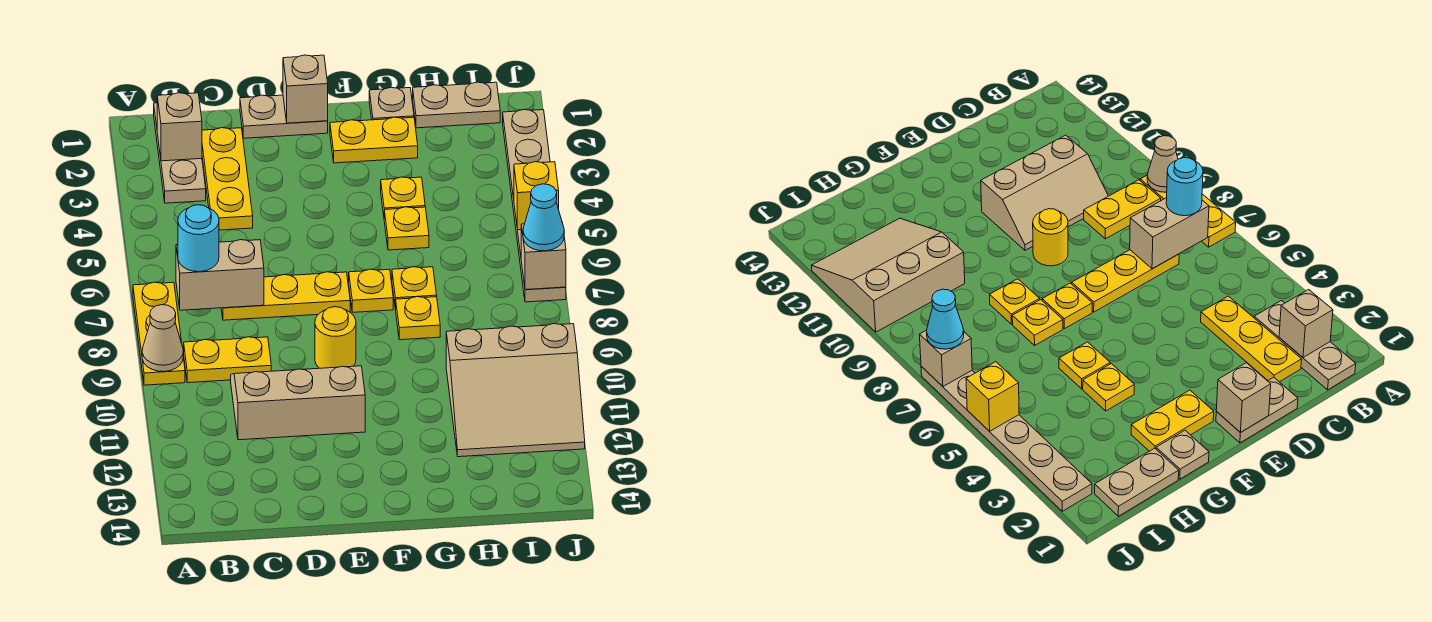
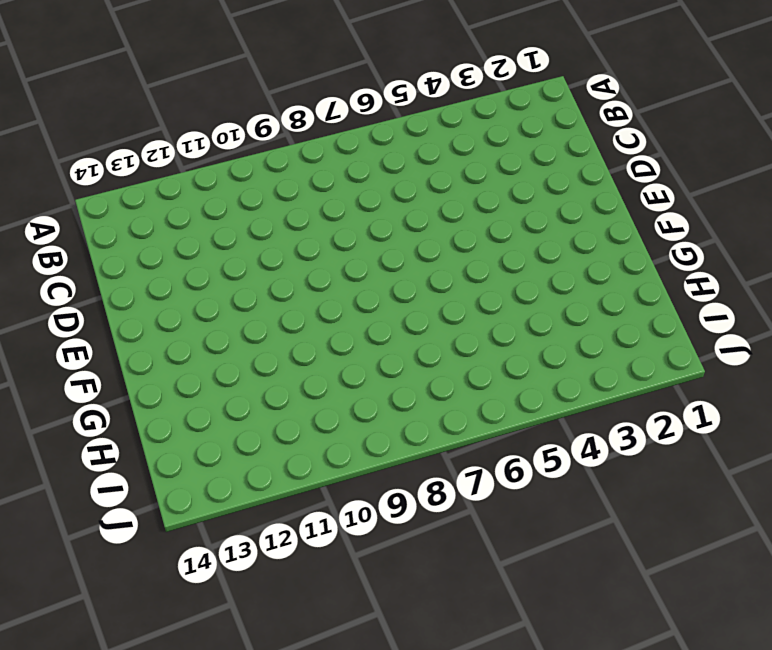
none -> yellow 1x3 plate [133,282,185,385]
none -> tan 1x3 plate [154,103,206,203]
none -> yellow 1x2 plate [184,337,271,383]

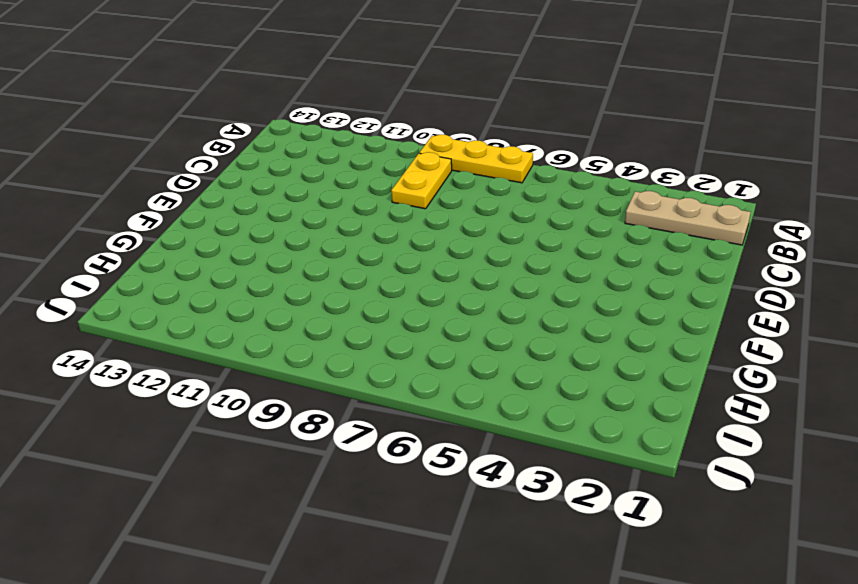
none -> yellow 1x3 plate [202,128,253,230]
none -> yellow 1x3 plate [221,272,350,320]
none -> tan 2x3 slope [231,366,365,440]

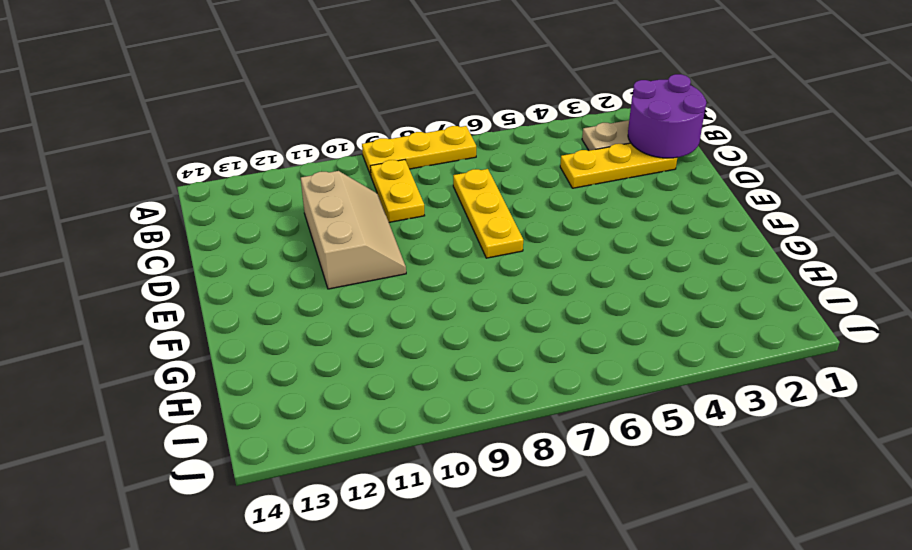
purple 2x2 round brick [628,74,706,158] -> tan 1x1 brick [157,93,202,161]
none -> tan 1x2 plate [240,95,328,138]
none -> yellow 1x1 round brick [315,307,356,368]
none -> yellow 1x2 plate [330,117,418,163]

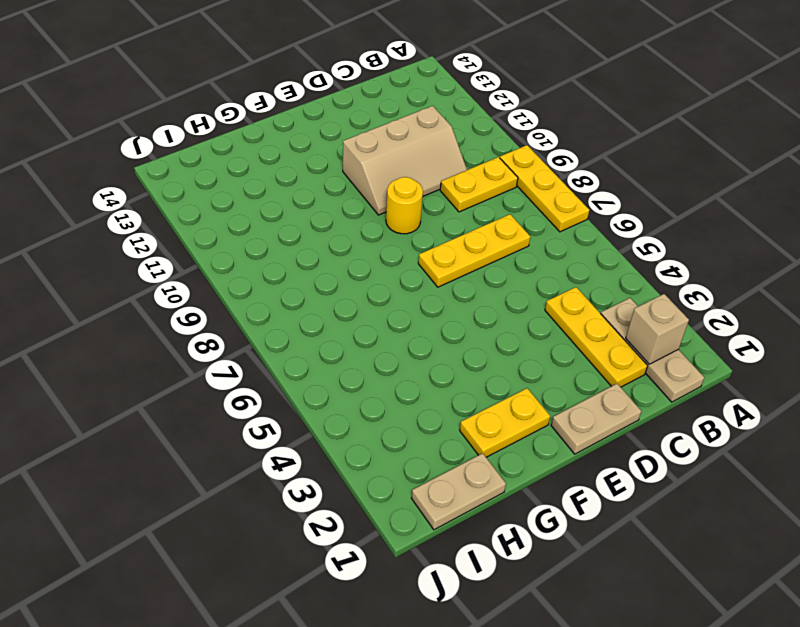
none -> yellow 1x1 plate [349,269,393,312]
none -> tan 1x1 plate [369,87,414,120]
none -> yellow 1x1 plate [381,177,425,215]

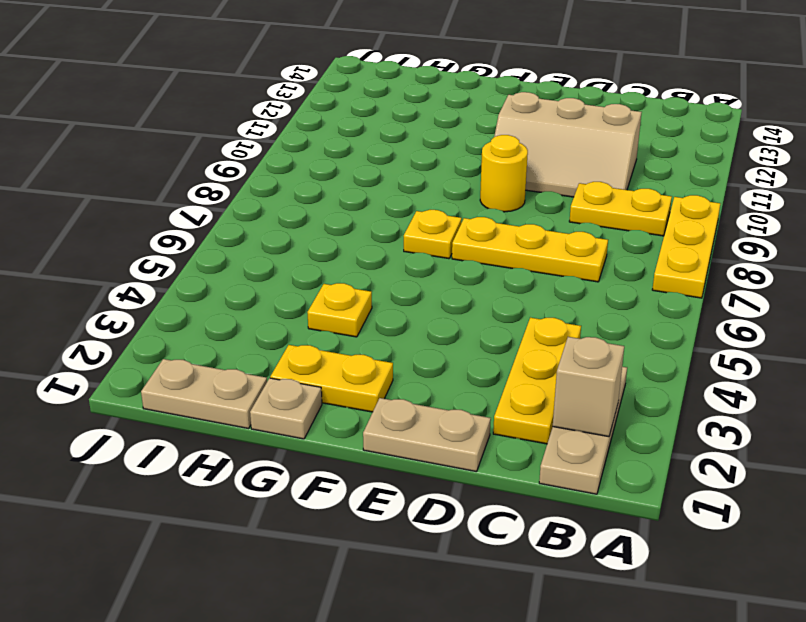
none -> yellow 1x1 plate [384,207,429,250]
none -> yellow 1x1 plate [392,267,437,310]
none -> yellow 1x1 plate [396,297,440,340]

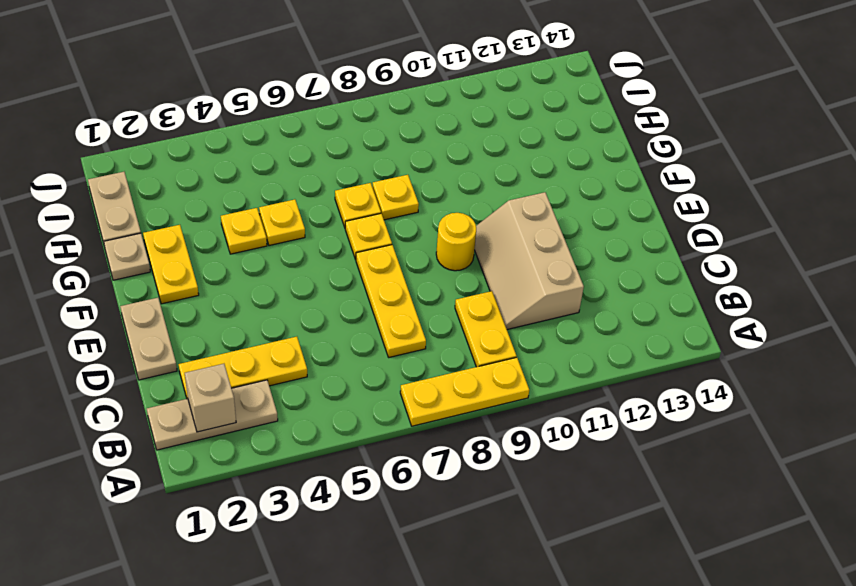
none -> tan 3x3 slope [446,324,585,457]
none -> tan 1x6 plate [503,110,566,302]
none -> tan 1x1 cone [142,305,183,372]

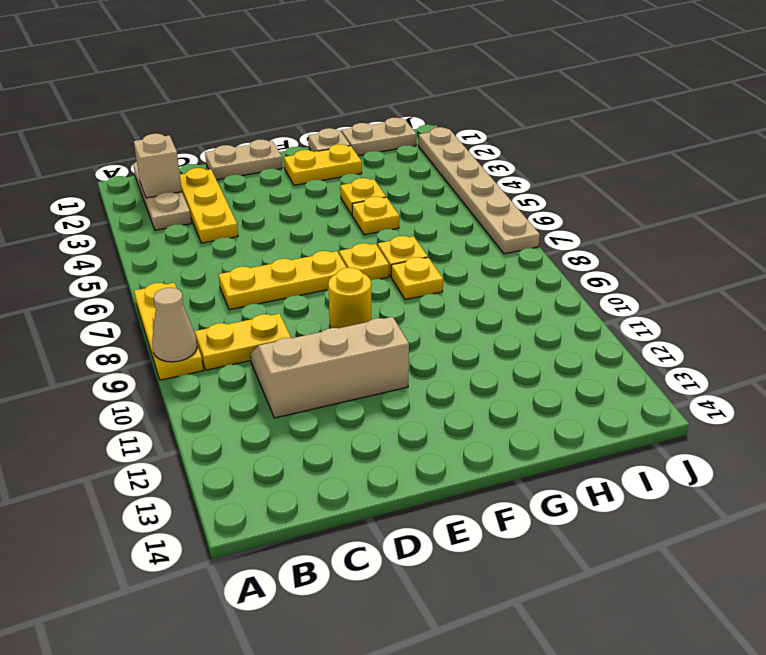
none -> tan 3x3 slope [446,324,585,457]
none -> tan 1x2 brick [176,240,264,310]
none -> tan 1x1 brick [283,55,328,123]

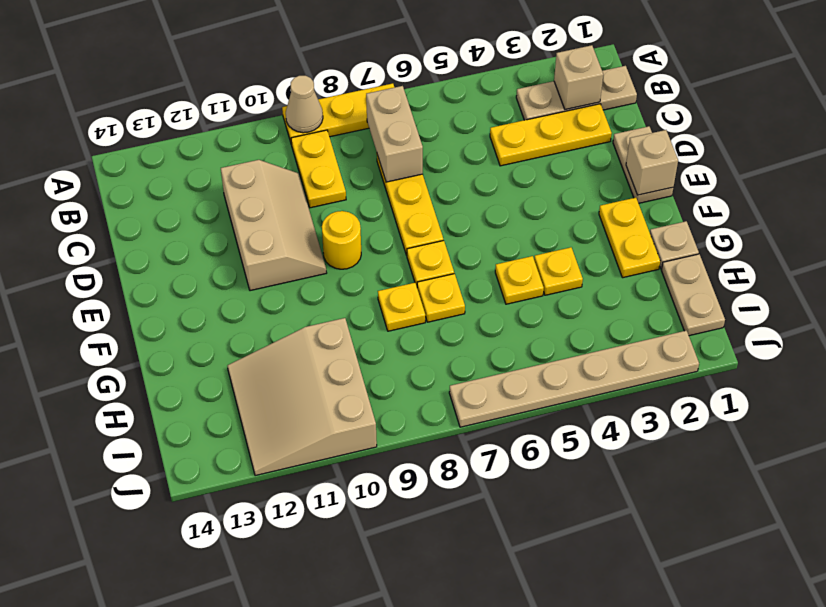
none -> yellow 1x1 brick [514,162,559,230]
none -> tan 1x1 brick [521,222,566,290]
none -> cyan 1x1 round brick [178,205,219,272]

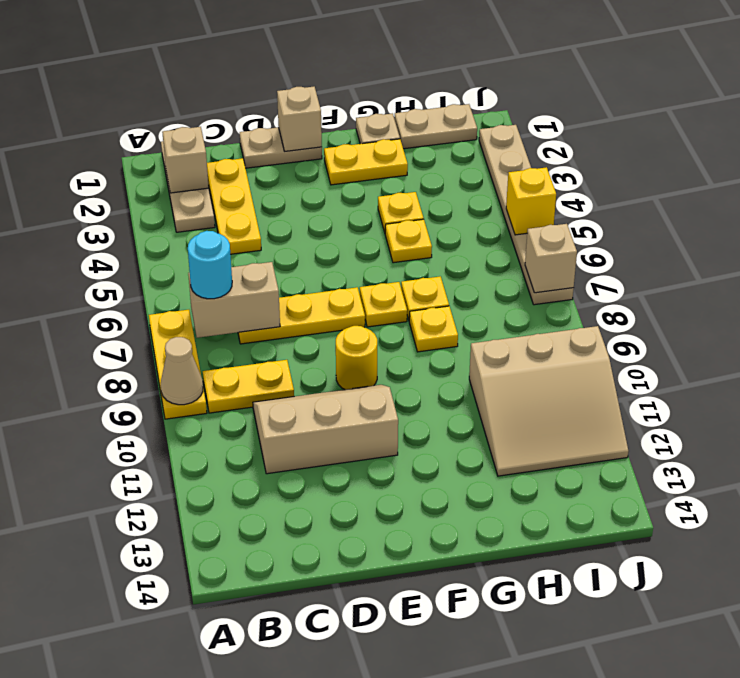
none -> cyan 1x1 cone [523,184,564,251]

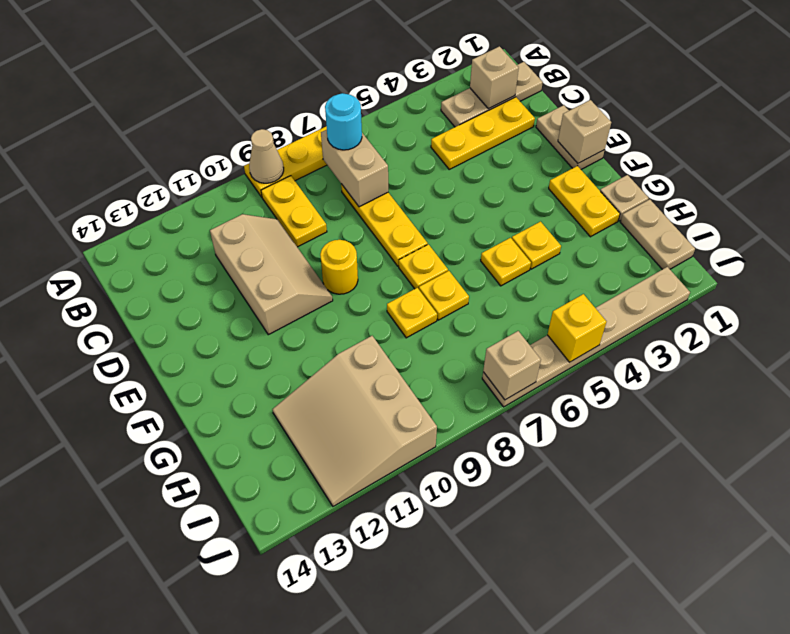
none -> cyan 1x1 cone [523,184,564,251]

